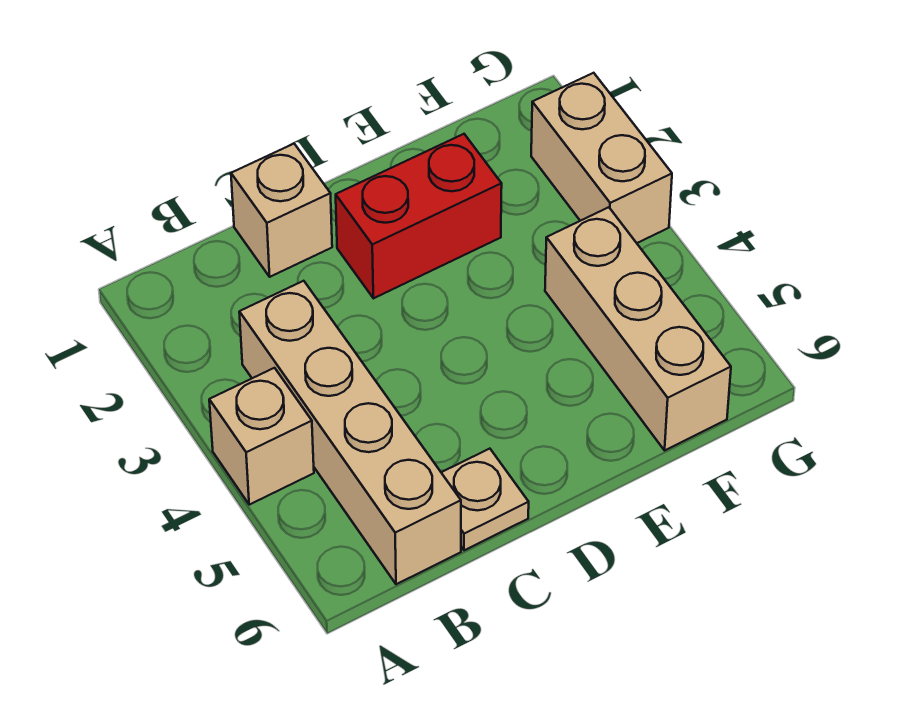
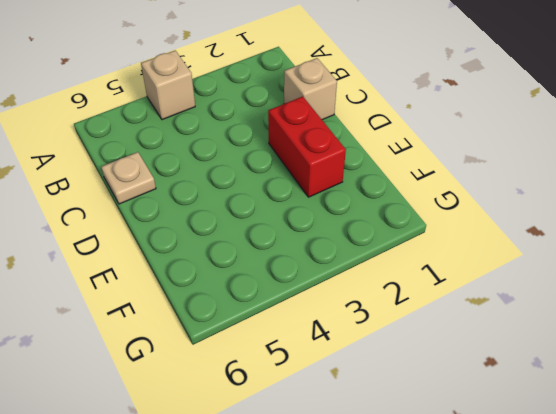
none -> tan 1x4 brick [239,281,461,584]
none -> tan 1x3 brick [545,207,731,450]

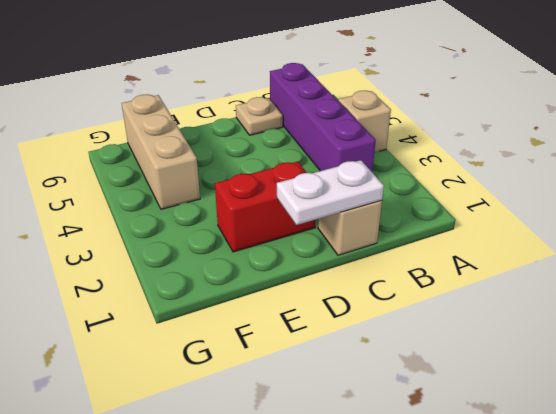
purple 1x4 brick [270,63,376,172] -> tan 1x4 brick [239,281,461,584]
white 1x2 plate [277,160,384,225] -> none
none -> tan 1x2 brick [531,73,672,243]

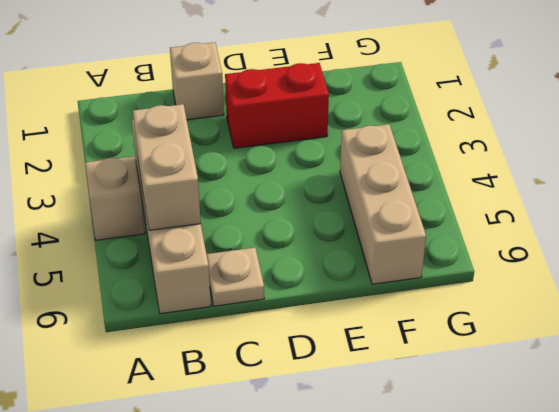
tan 1x2 brick [133,104,201,230] -> tan 1x2 brick moved to [531,73,672,243]

